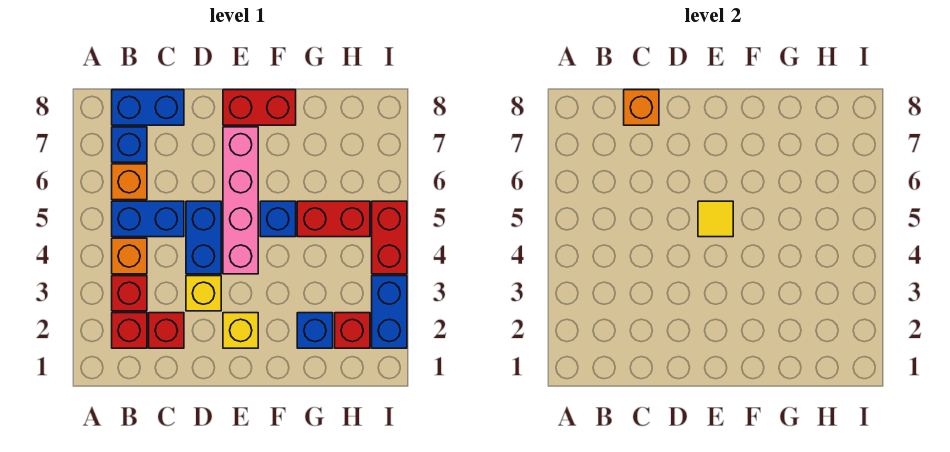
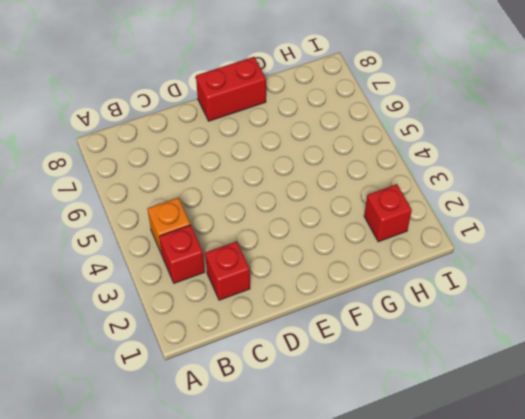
none -> red 1x1 brick [112,313,147,348]
none -> blue 1x2 brick [112,201,184,237]
none -> orange 1x1 brick [112,164,147,200]

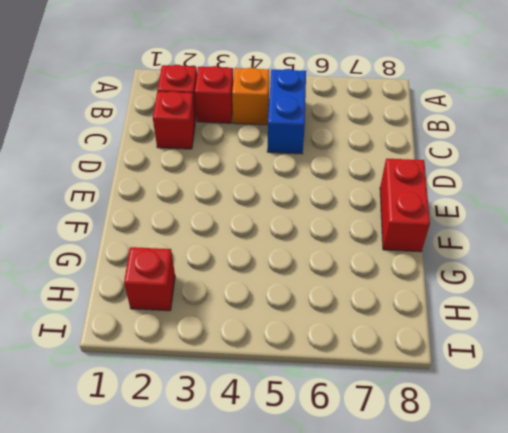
none -> orange 1x1 brick [112,164,147,200]
none -> blue 1x1 brick [112,127,147,162]
none -> blue 1x2 brick [112,90,184,125]

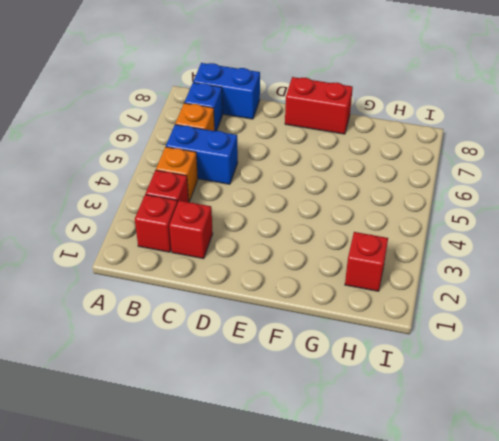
none -> yellow 1x1 brick [186,276,221,311]
none -> blue 1x2 brick [186,201,221,274]
none -> yellow 1x1 brick [223,313,258,348]

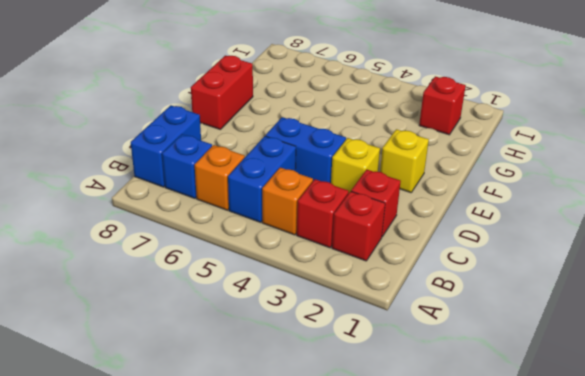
none -> pink 1x4 brick [223,127,258,274]
none -> blue 1x1 brick [260,201,296,237]
none -> blue 1x1 brick [297,313,333,348]

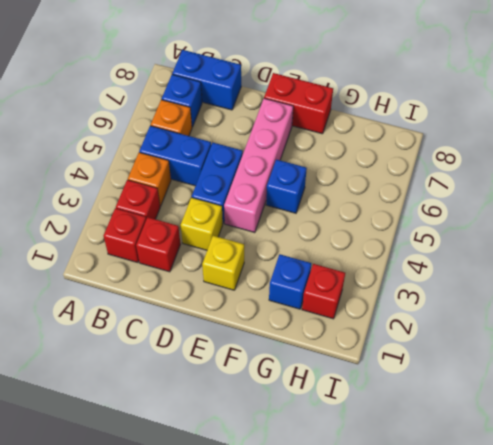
none -> red 1x2 brick [297,201,370,237]
none -> blue 1x2 brick [372,276,407,348]
none -> red 1x2 brick [372,201,407,274]

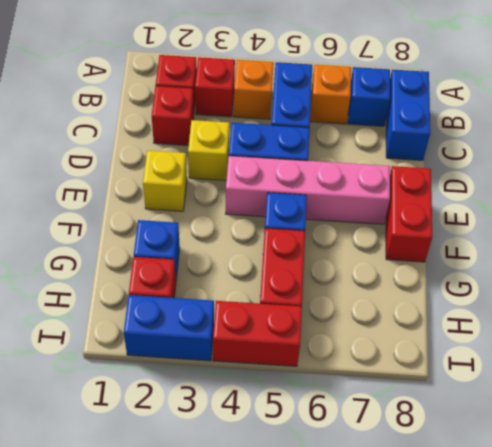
none -> orange 1x1 brick [624,90,659,125]
none -> yellow 1x1 tile [698,201,733,237]

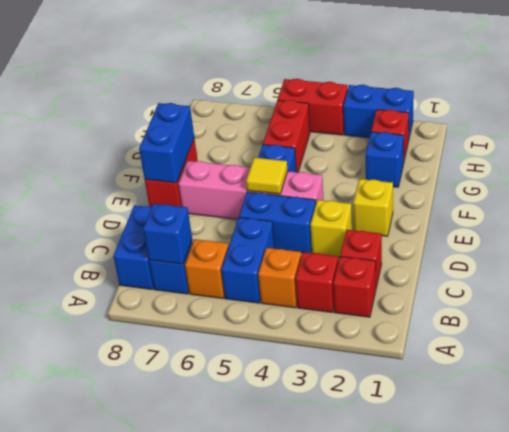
blue 1x1 brick [143,204,192,264] -> none
blue 1x2 brick [139,103,194,183] -> none
none -> orange 1x1 brick [624,90,659,125]

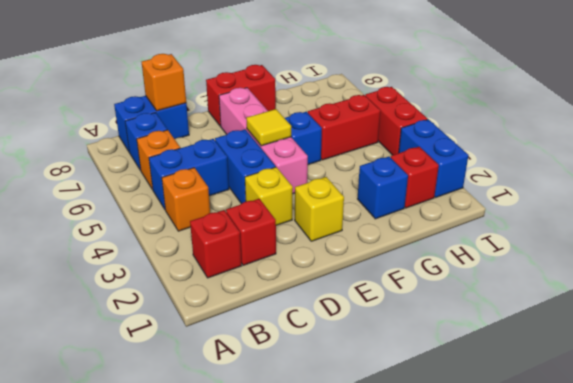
none -> red 1x1 brick [112,276,147,311]

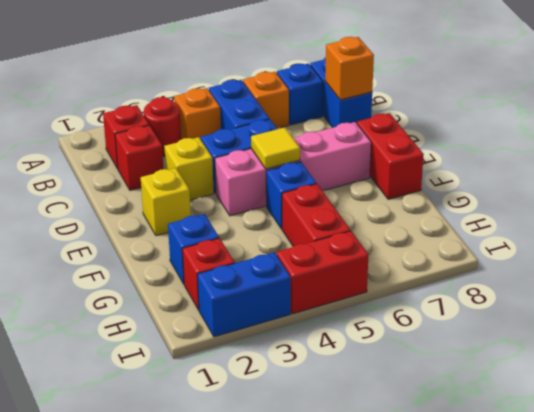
red 1x1 round brick [144,97,181,157] -> red 1x1 brick [112,276,147,311]

